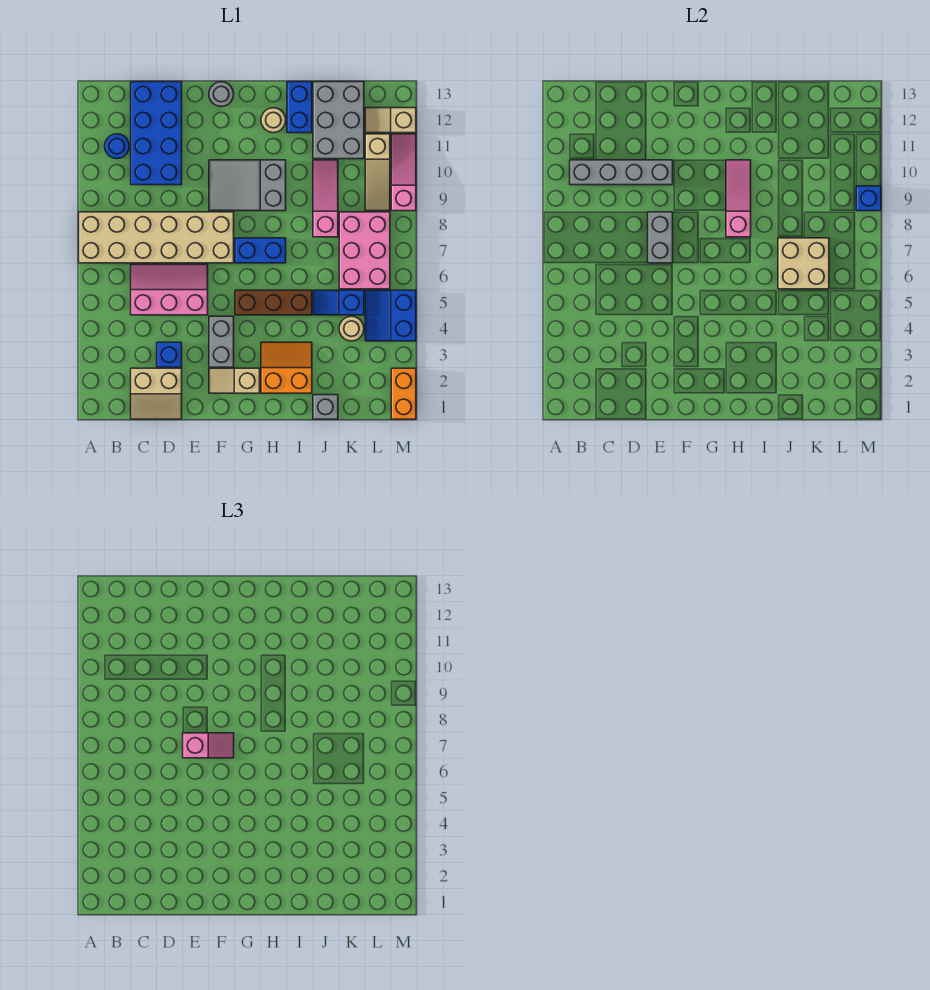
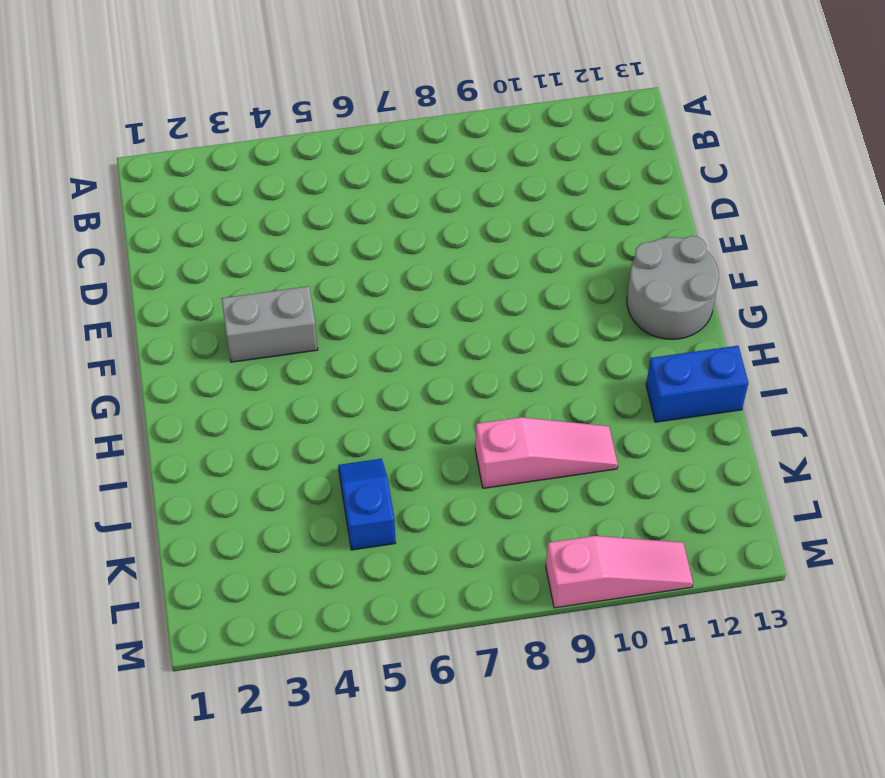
grey 2x2 round brick [627,236,719,339] -> grey 1x1 round brick [209,82,234,106]
none -> tan 2x6 brick [79,212,234,263]
none -> blue 1x1 round brick [105,134,129,159]
none -> tan 2x2 slope [131,368,182,419]
none -> pink 2x3 slope [131,264,208,315]

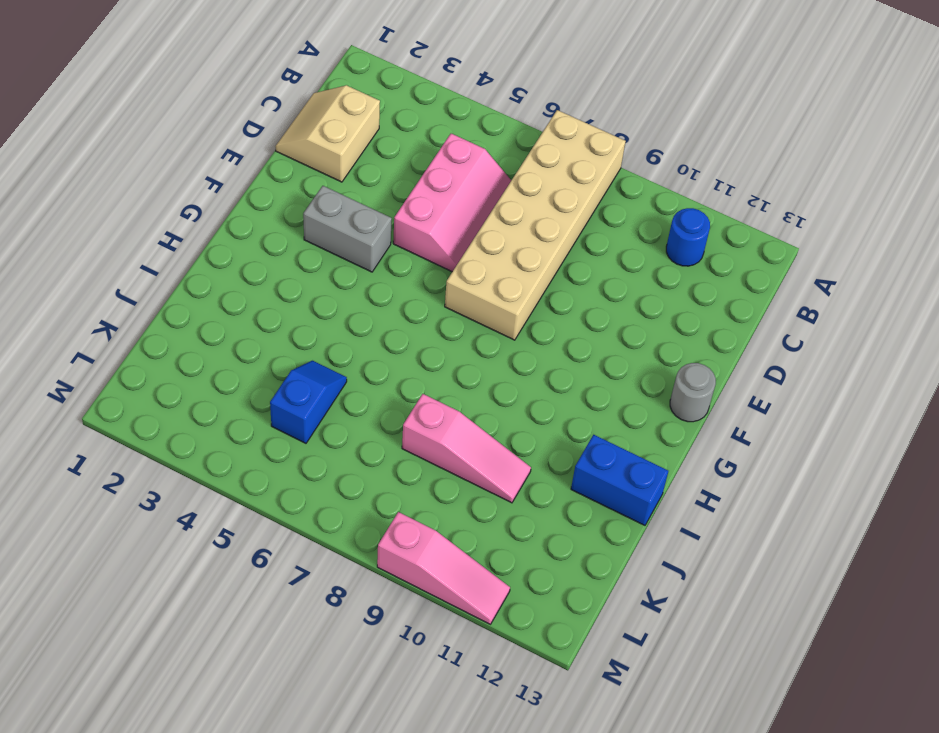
none -> blue 2x4 brick [131,82,182,185]
none -> blue 1x1 brick [157,342,182,367]
none -> tan 1x2 slope [209,368,260,393]
none -> grey 2x3 slope [209,160,286,211]

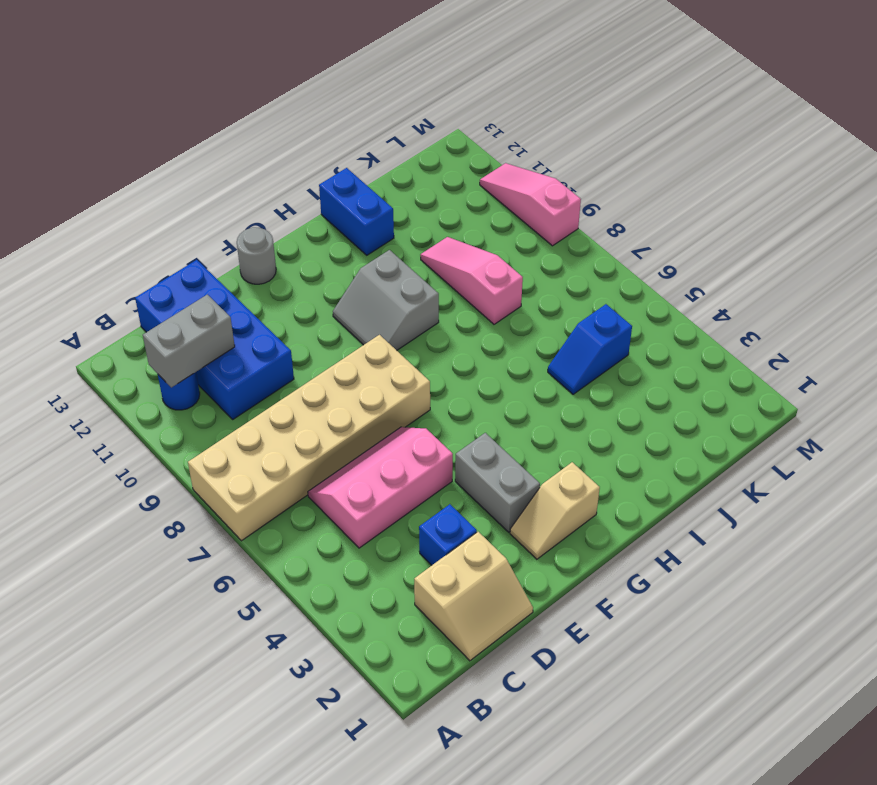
grey 1x2 brick [143,295,235,388] -> grey 1x2 brick turned to [648,212,673,263]
grey 2x2 slope [333,250,439,350] -> grey 2x3 slope [209,160,286,211]
none -> brown 1x3 brick [235,290,312,315]
none -> blue 1x2 brick [235,238,286,263]
none -> orange 2x2 slope [261,342,312,393]
none -> tan 1x1 round brick [261,108,286,133]

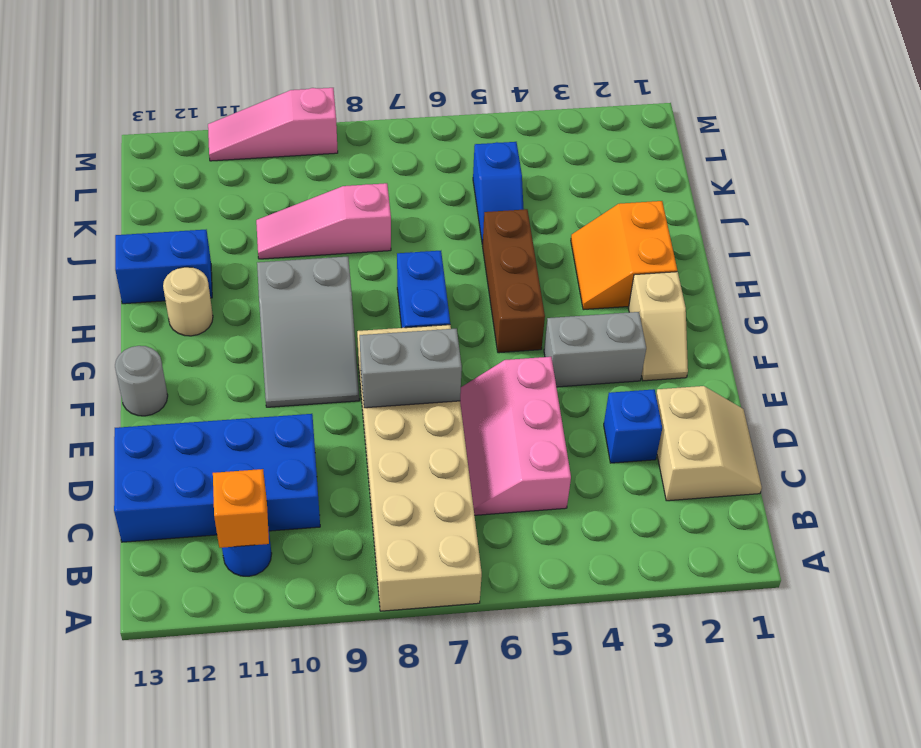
orange 1x1 brick [213,469,269,548] -> none
none -> grey 1x1 brick [313,395,338,419]
none -> grey 2x3 brick [313,82,364,159]
none -> tan 1x1 round brick [339,316,364,341]
none -> pink 2x3 brick [339,212,390,289]

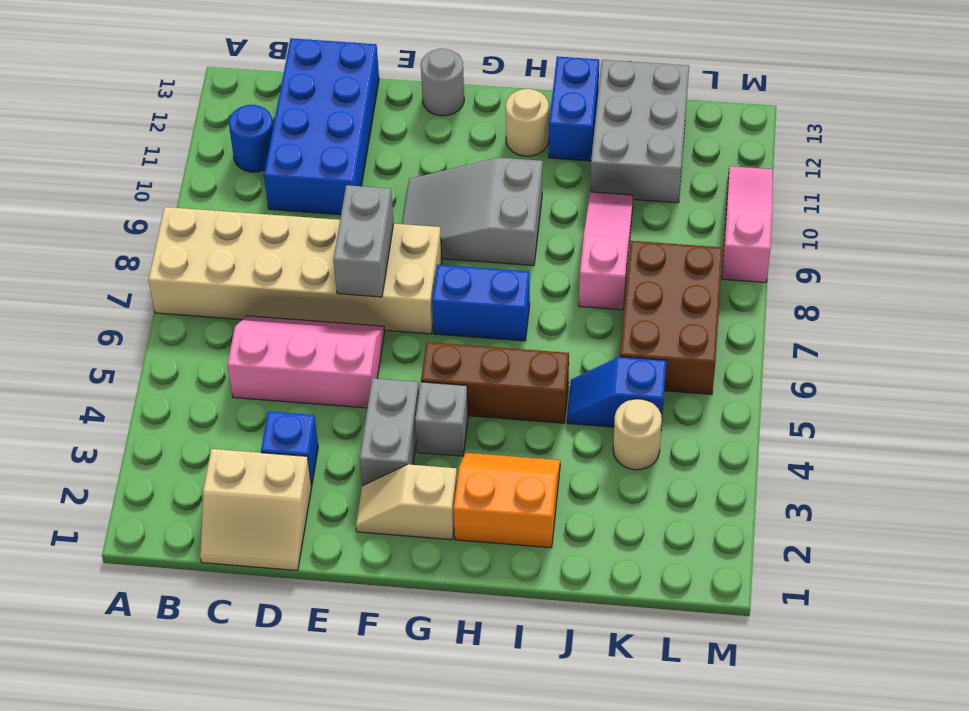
grey 1x1 brick [415,382,468,456] -> grey 1x1 brick moved to [313,395,338,419]
brown 2x3 brick [620,241,723,394] -> pink 2x3 brick [339,212,390,289]
none -> blue 2x2 slope [365,290,416,341]
none -> tan 1x3 slope [365,134,390,211]
none -> tan 1x2 slope [365,108,416,133]
none -> orange 1x2 brick [391,368,416,419]

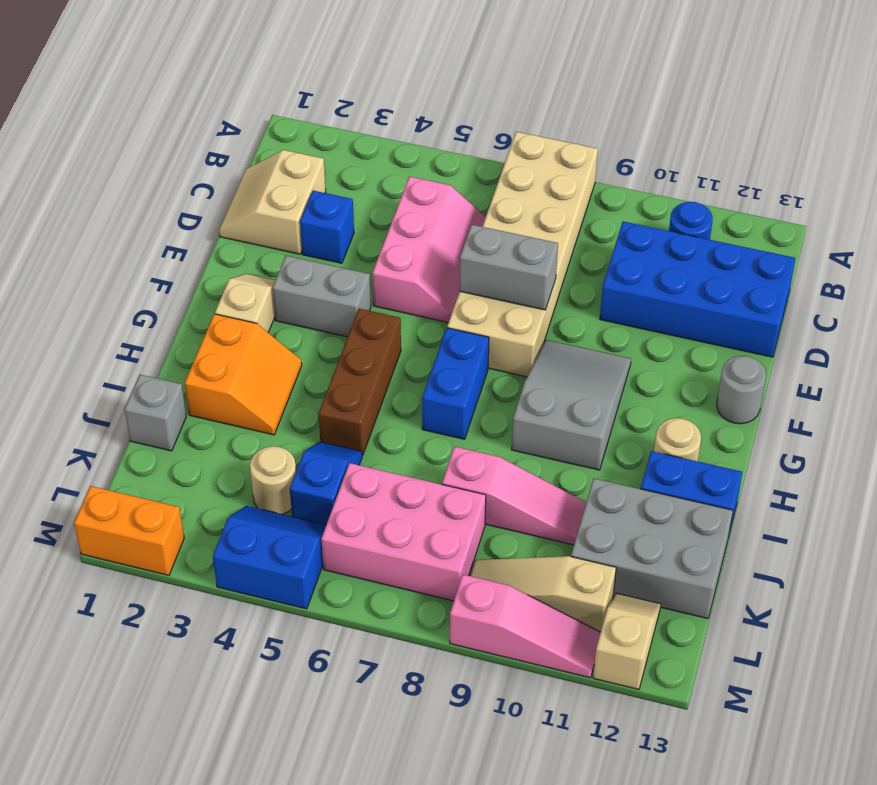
none -> grey 1x4 brick [570,160,673,185]
none -> pink 1x3 slope [726,160,751,237]
none -> tan 2x2 brick [778,238,829,289]
none -> blue 1x1 brick [856,186,881,211]

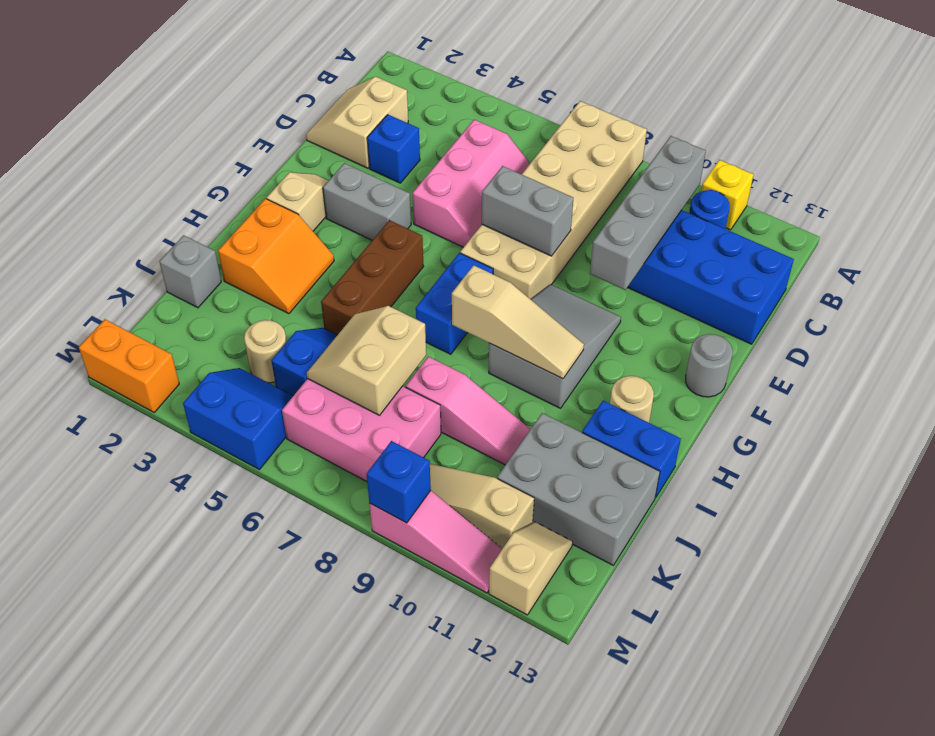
yellow 1x1 brick [701,160,754,230] -> none
tan 1x3 slope [452,265,584,379] -> pink 1x3 slope [726,160,751,237]
tan 2x2 slope [307,306,426,415] -> tan 2x2 brick [778,238,829,289]
none -> pink 1x2 slope [183,733,234,758]

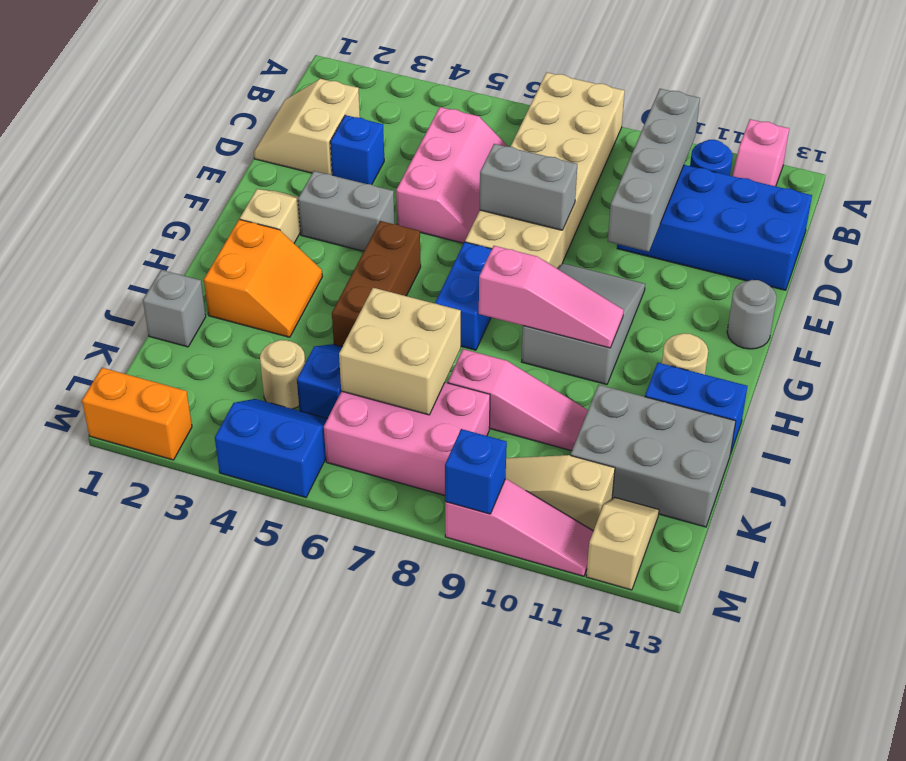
pink 1x2 slope [732,119,789,186] -> pink 1x2 slope moved to [183,733,234,758]

